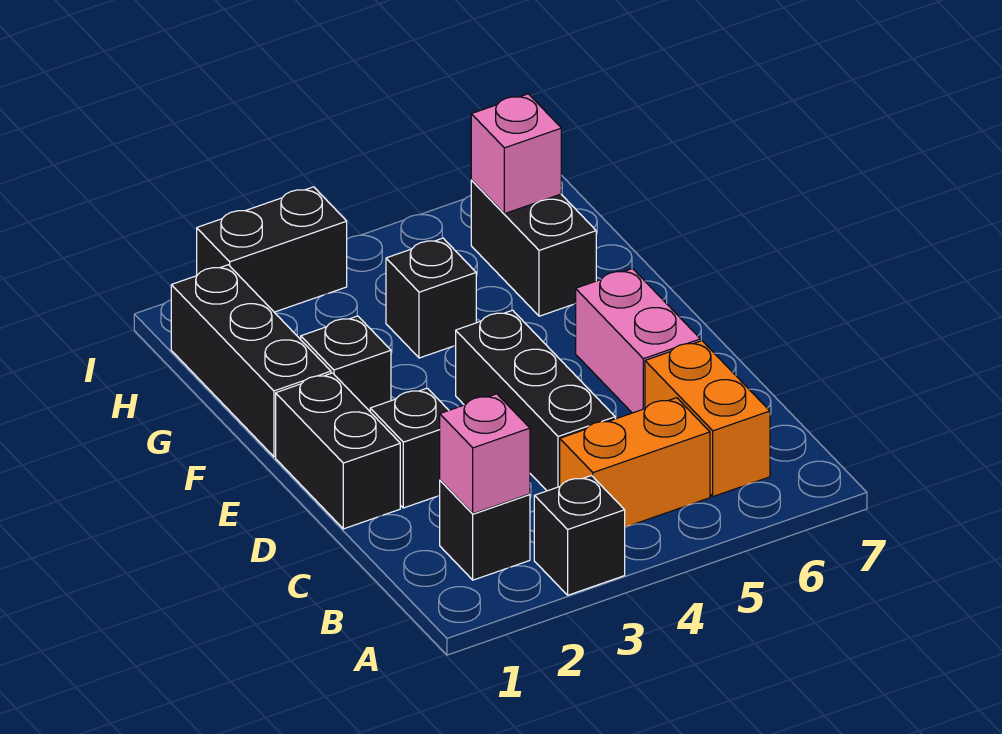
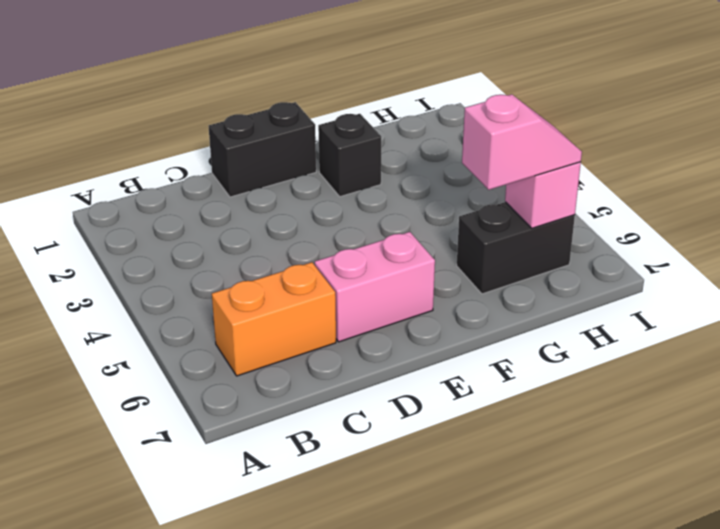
pink 1x2 slope [462,94,582,190] -> none
none -> black 1x1 brick [534,476,625,595]
none -> black 1x1 brick [440,480,530,580]
none -> orange 1x2 brick [560,398,710,527]

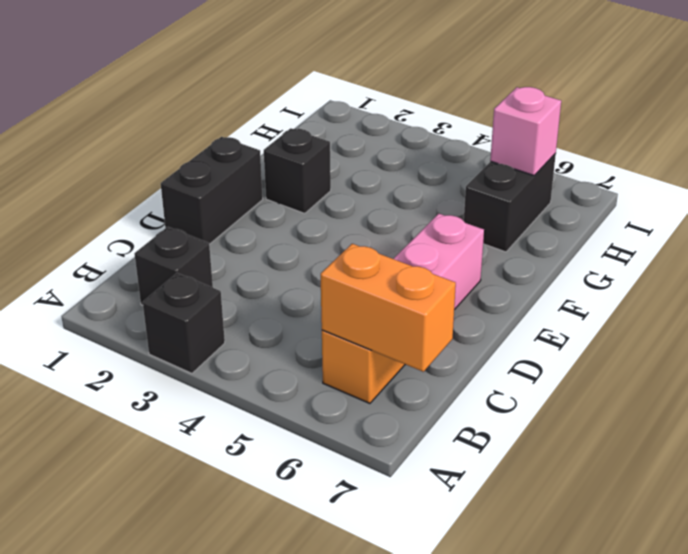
orange 1x2 brick [321,244,456,372] -> orange 1x2 brick moved to [560,398,710,527]
none -> black 1x3 brick [456,310,615,491]
none -> black 1x1 brick [370,388,449,508]
none -> black 1x3 brick [171,265,331,457]

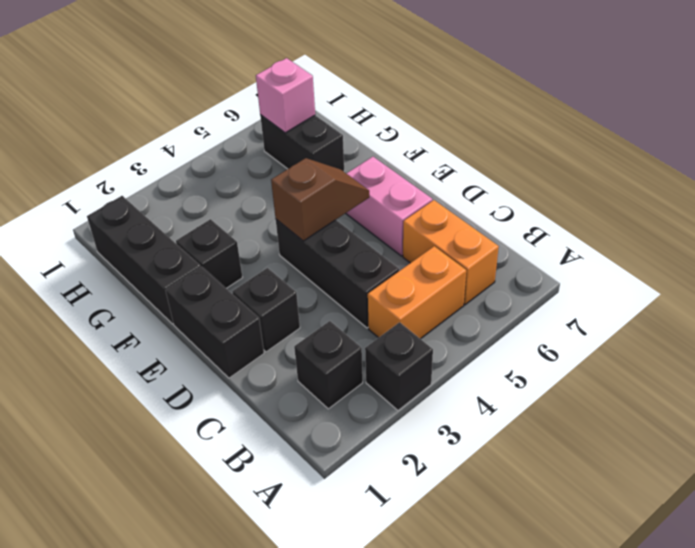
brown 1x2 slope [271,158,369,241] -> none
none -> black 1x1 brick [386,238,476,358]
none -> black 1x2 brick [197,187,347,312]
none -> pink 1x1 brick [440,394,530,514]

